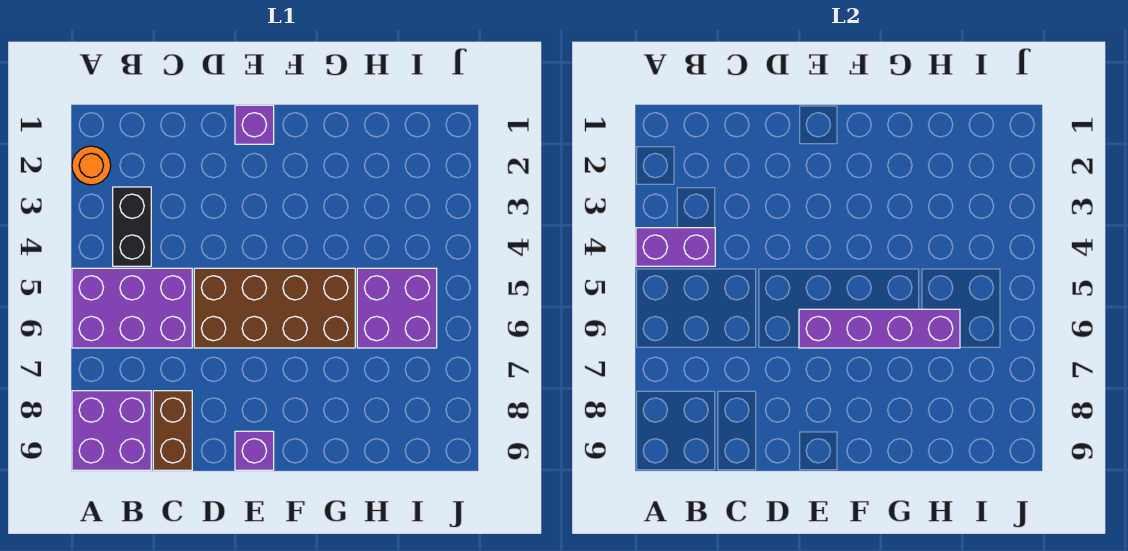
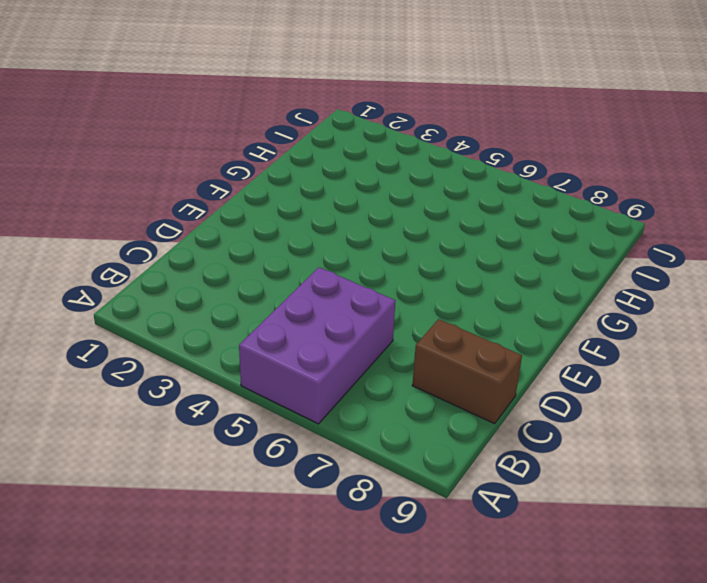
none -> orange 1x1 round brick [72,146,111,185]
none -> purple 2x2 brick [72,391,151,470]

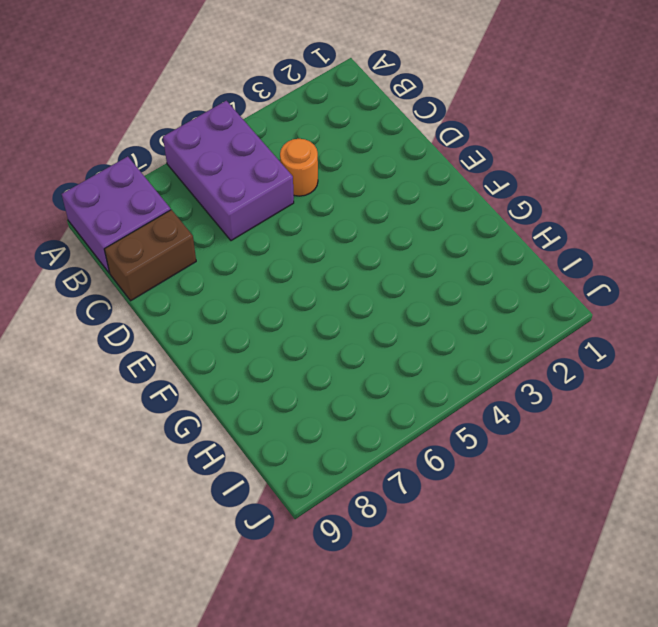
orange 1x1 round brick [280,139,318,196] -> orange 1x1 round brick moved to [72,146,111,185]
none -> black 1x2 brick [113,187,151,266]
none -> brown 2x4 brick [194,268,355,348]

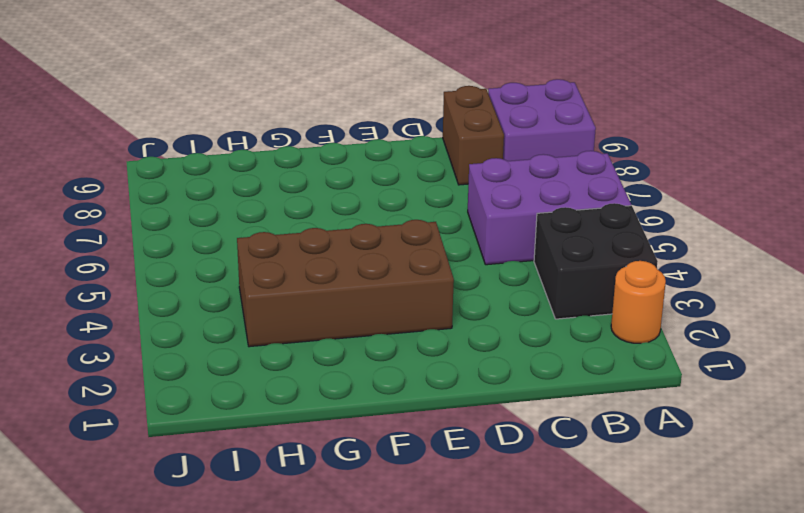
black 2x2 brick [534,203,658,319] -> black 1x2 brick [113,187,151,266]
brown 2x4 brick [237,220,454,347] -> brown 2x4 brick moved to [194,268,355,348]
none -> purple 1x1 brick [235,105,274,144]
none -> purple 1x1 brick [235,431,274,470]

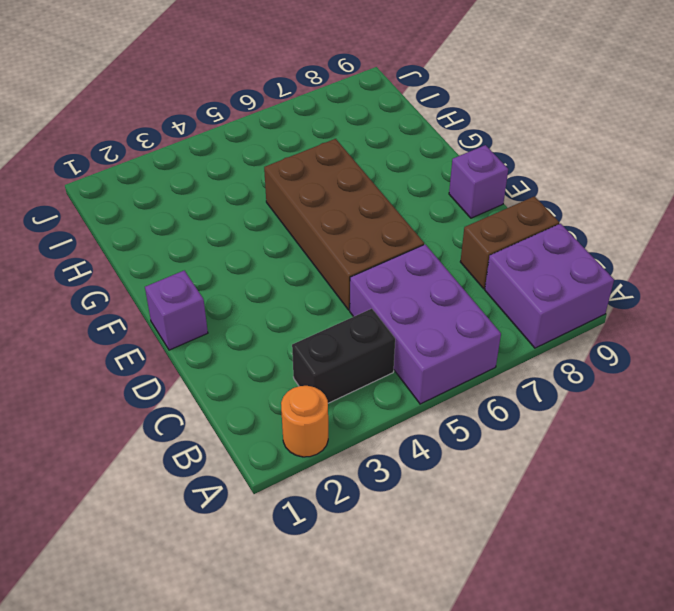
none -> purple 2x2 brick [357,268,437,348]
none -> purple 1x2 brick [636,228,715,266]

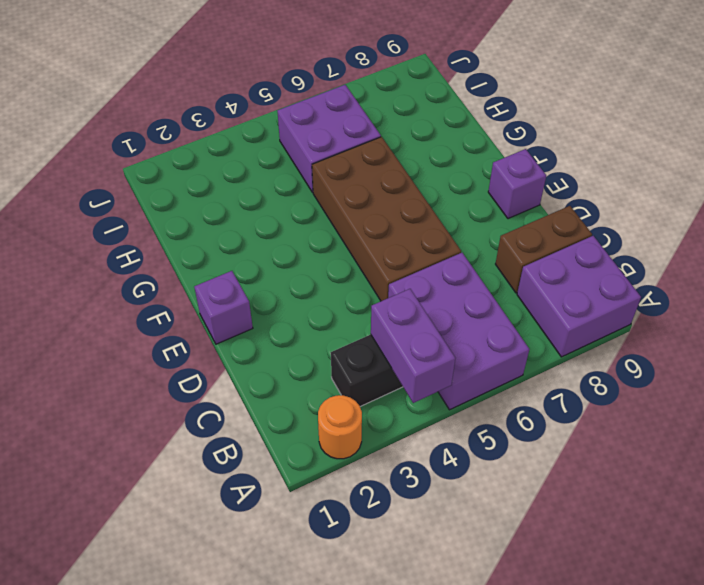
none -> purple 1x4 brick [799,309,960,348]

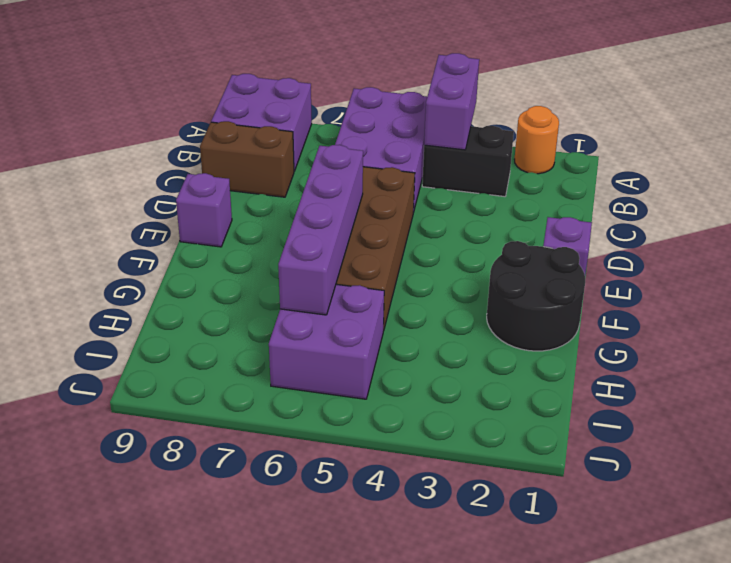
black 2x2 round brick [487,241,585,351] -> none

